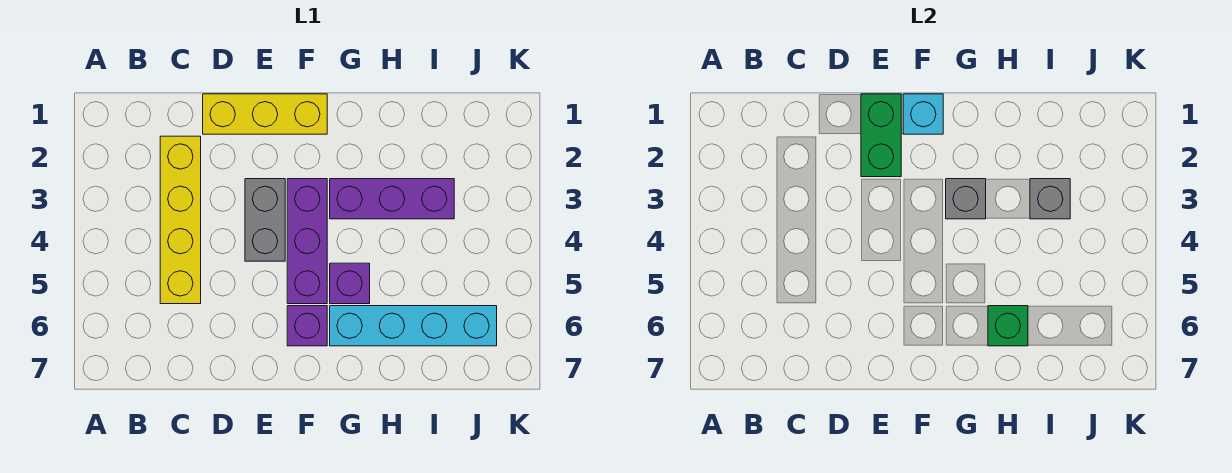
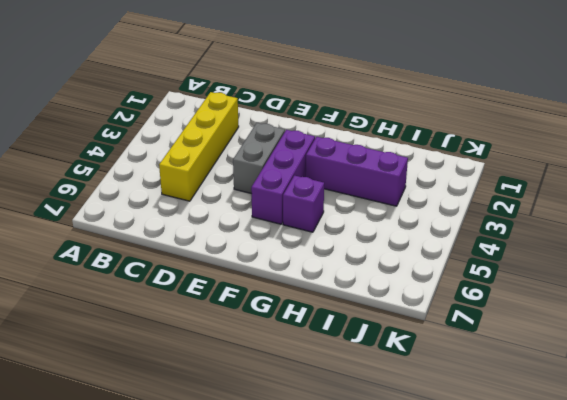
none -> yellow 1x3 brick [203,94,327,134]
none -> purple 1x1 brick [287,306,327,346]
none -> cyan 1x4 brick [330,306,497,346]

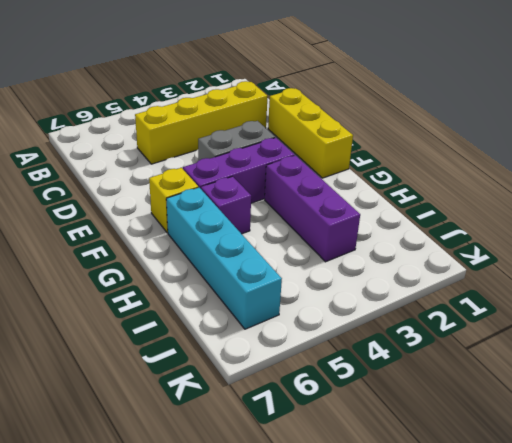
yellow 1x1 brick [149,168,198,233] -> purple 1x1 brick [287,306,327,346]
none -> green 1x2 brick [861,94,901,177]
none -> cyan 1x1 brick [903,94,943,134]
none -> grey 1x1 brick [946,179,986,219]

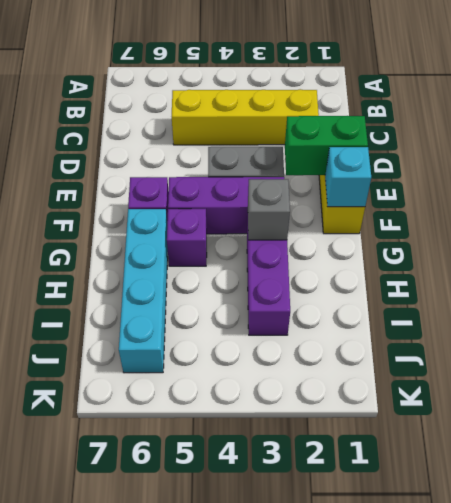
none -> green 1x1 brick [988,306,1028,346]
none -> grey 1x1 brick [1030,179,1070,219]

